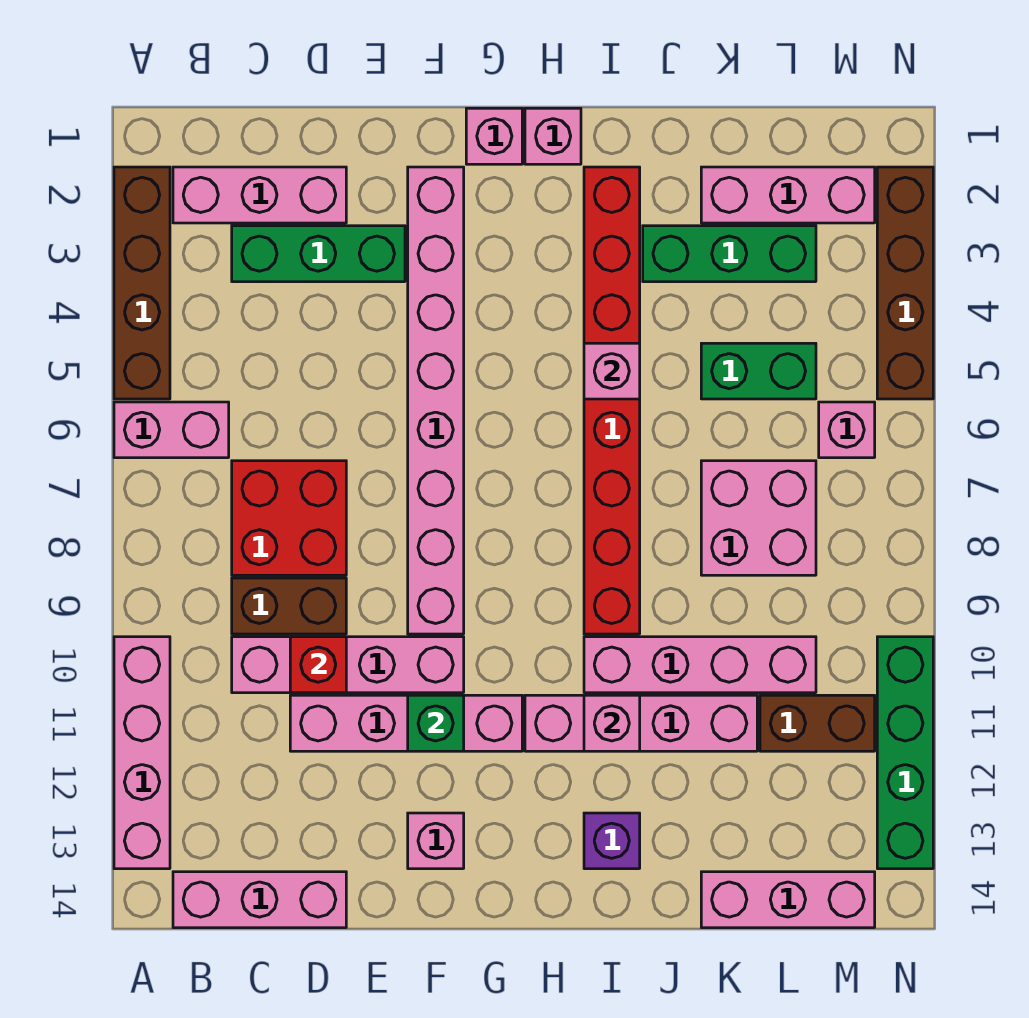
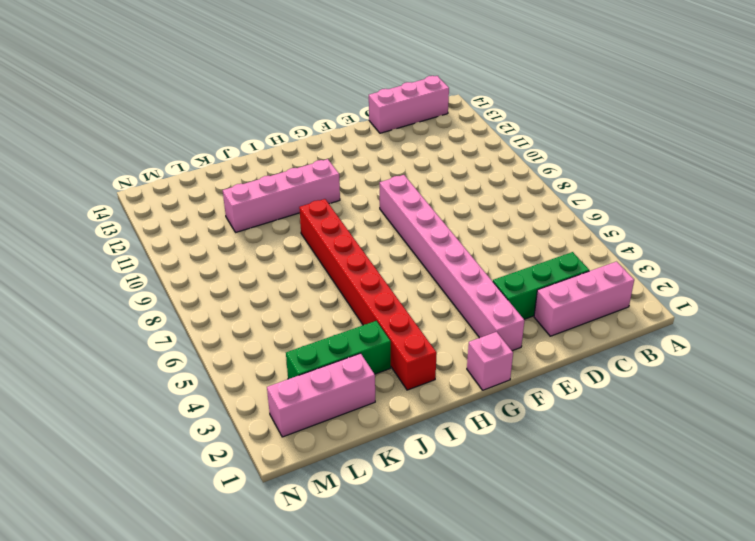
none -> brown 1x4 brick [114,167,170,399]
none -> pink 1x2 brick [114,402,229,458]
none -> pink 1x4 brick [114,637,170,869]
none -> red 2x2 brick [232,461,346,575]

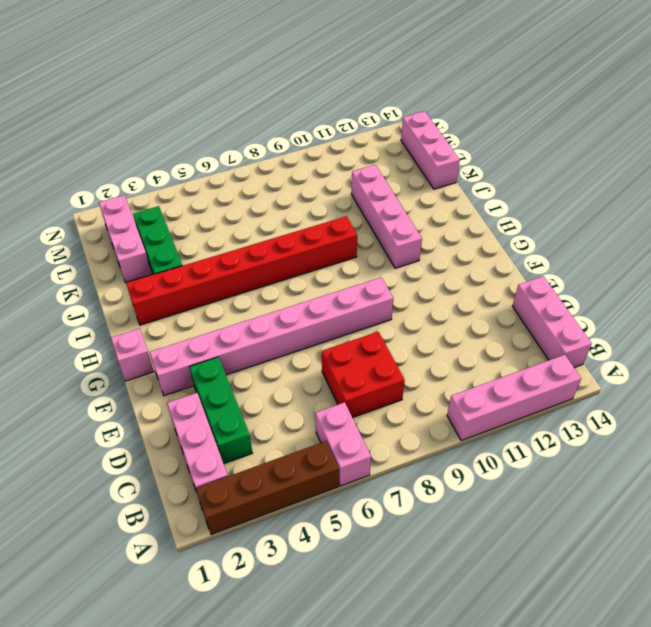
none -> brown 1x2 brick [232,578,346,634]
none -> pink 1x4 brick [232,637,464,693]
none -> pink 1x4 brick [290,695,522,751]
none -> pink 1x1 brick [408,813,464,869]

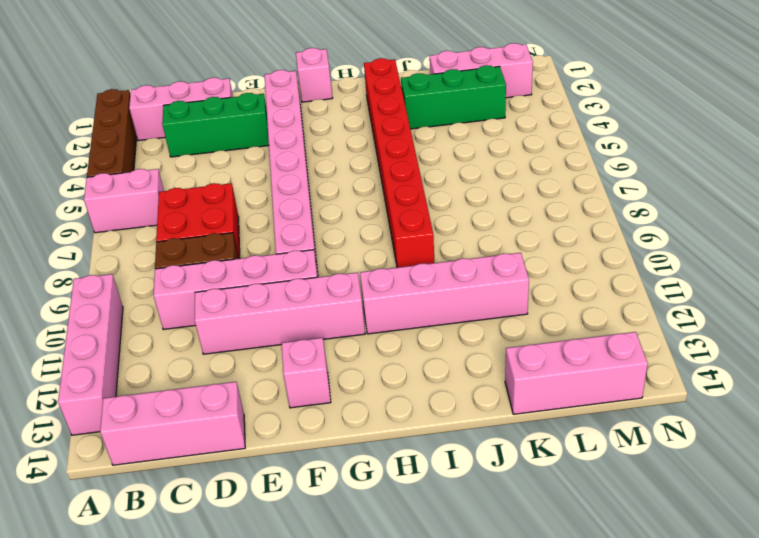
none -> pink 1x1 brick [525,108,581,164]
none -> pink 1x4 brick [584,637,816,693]
none -> purple 1x1 brick [584,813,640,869]
none -> green 1x2 brick [701,343,816,399]

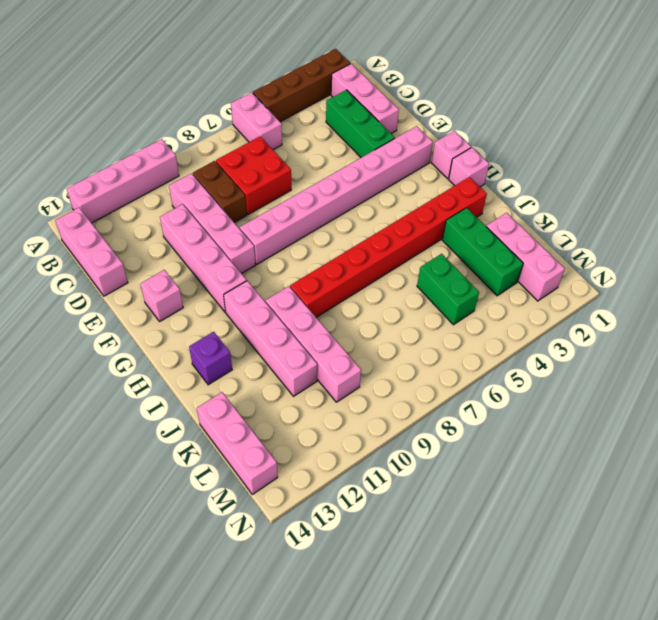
none -> pink 2x2 brick [701,461,816,575]
none -> brown 1x2 brick [760,695,875,751]
none -> pink 1x1 brick [819,402,875,458]
none -> brown 1x4 brick [877,167,933,399]

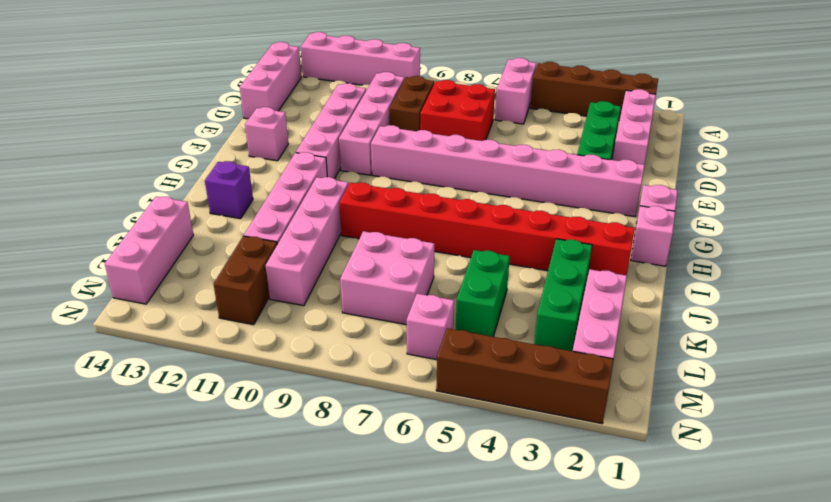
none -> green 1x4 brick [877,637,933,869]
none -> red 1x1 brick [290,637,346,693]
none -> green 1x1 brick [408,695,464,751]
none -> pink 1x1 brick [584,343,640,399]

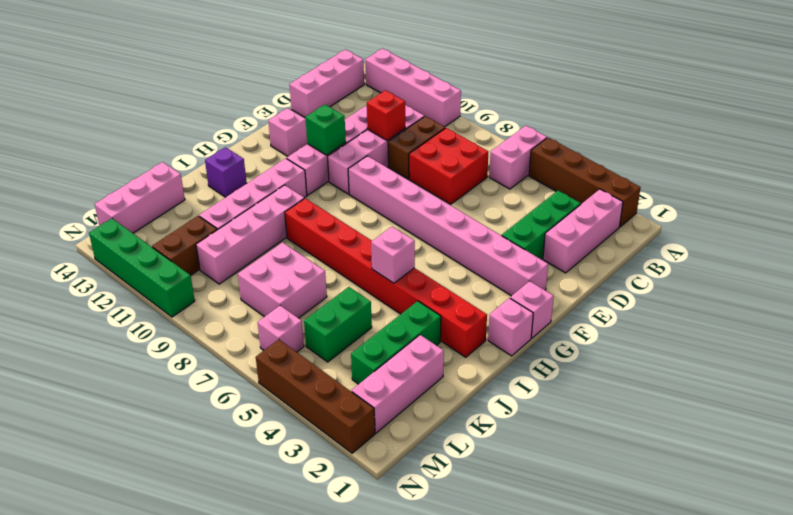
none -> pink 1x1 brick [584,695,640,751]

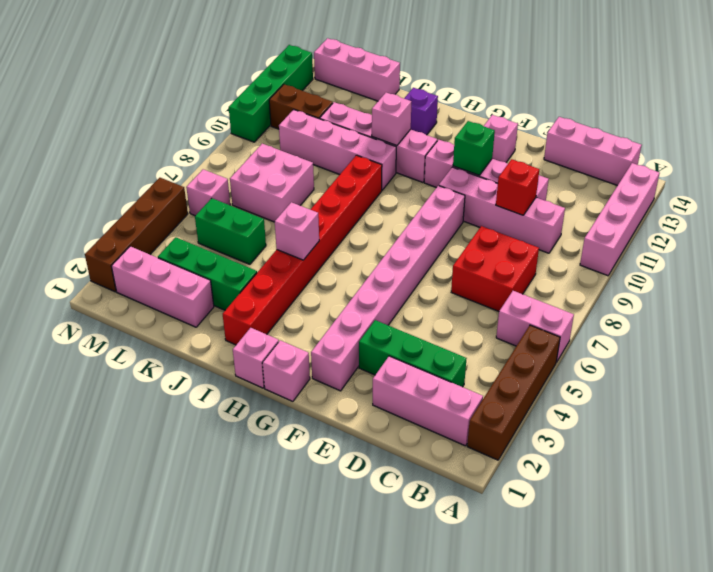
none -> brown 1x2 brick [232,578,346,634]

